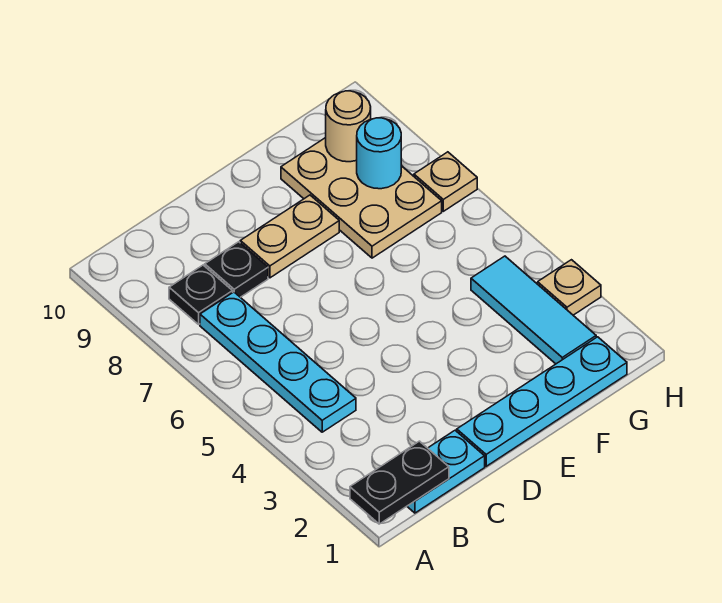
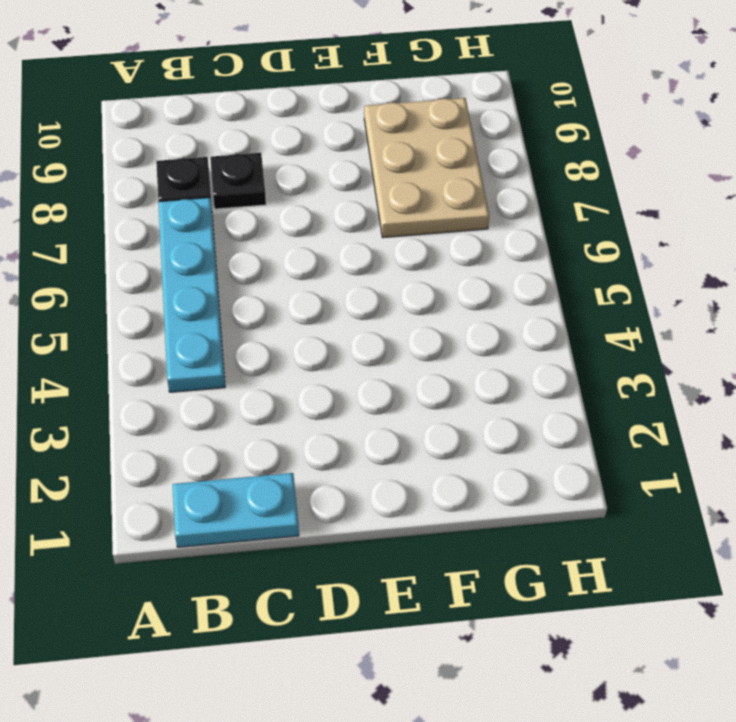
none -> cyan 1x4 plate [457,337,627,466]
none -> tan 1x2 plate [240,195,339,278]
none -> cyan 1x3 tile [471,256,596,364]

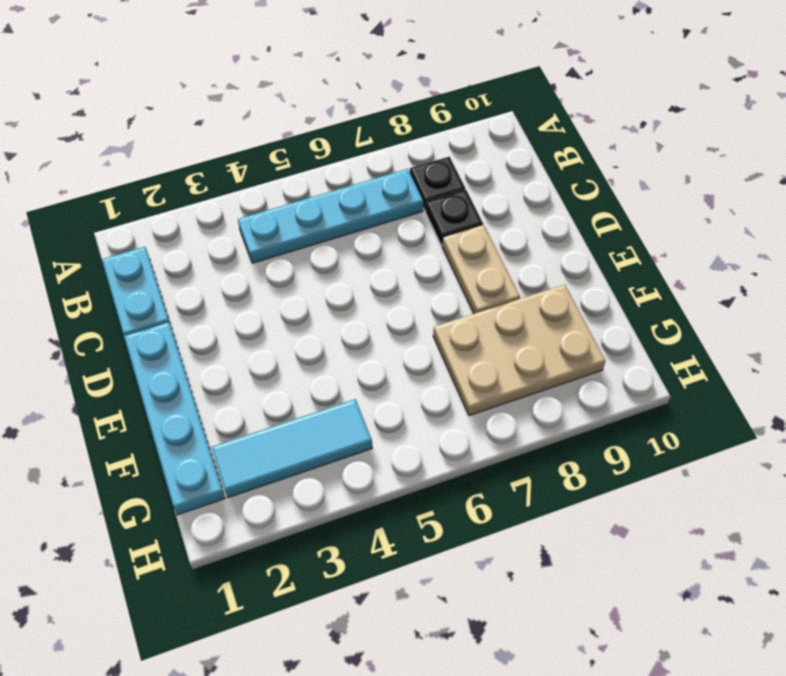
none -> tan 1x1 plate [538,260,601,315]
none -> tan 1x1 plate [414,152,477,211]
none -> black 1x2 plate [350,441,449,524]

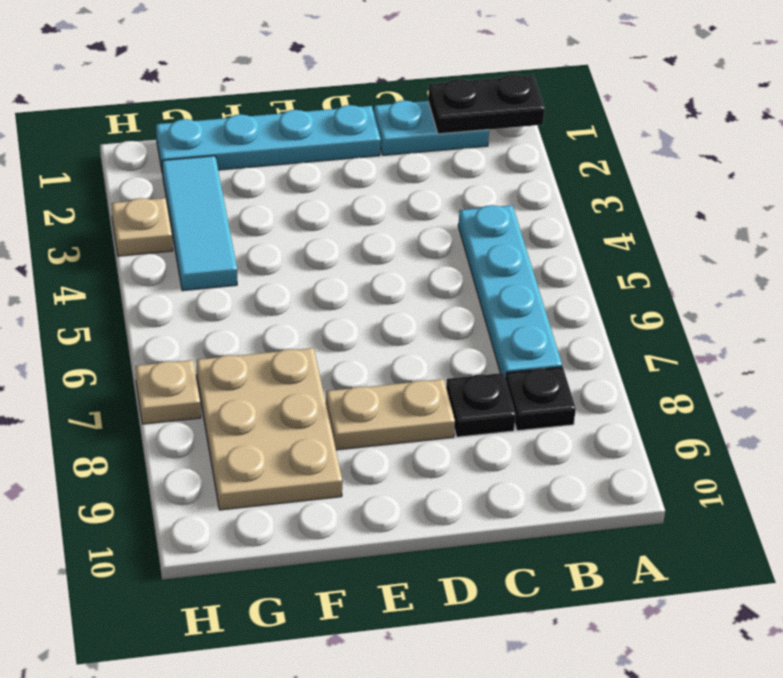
none -> cyan 1x1 round brick [357,118,401,189]
none -> tan 1x1 round brick [326,91,371,162]

